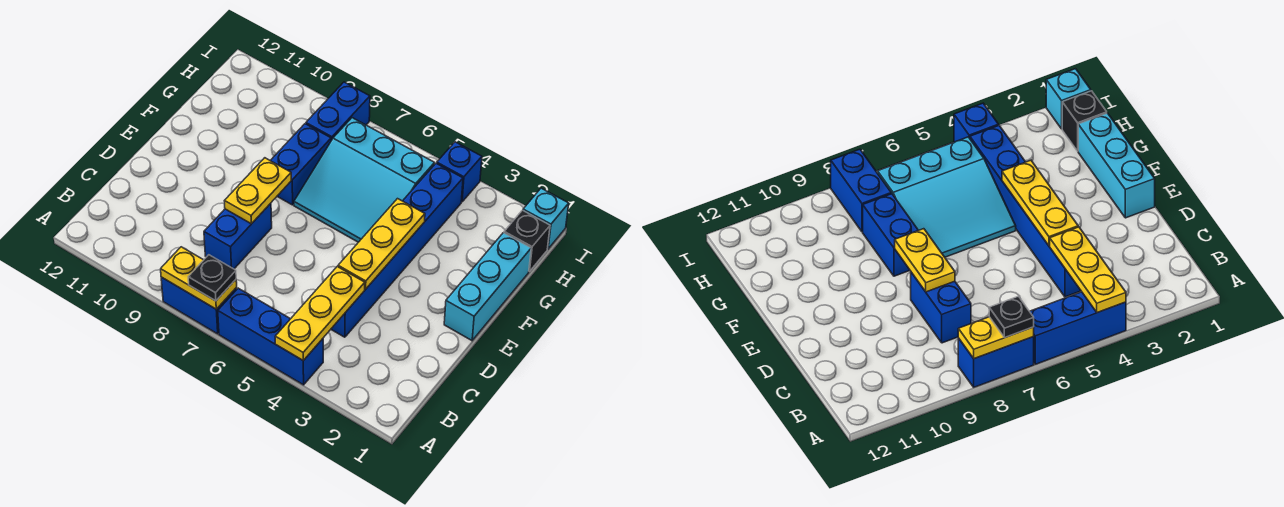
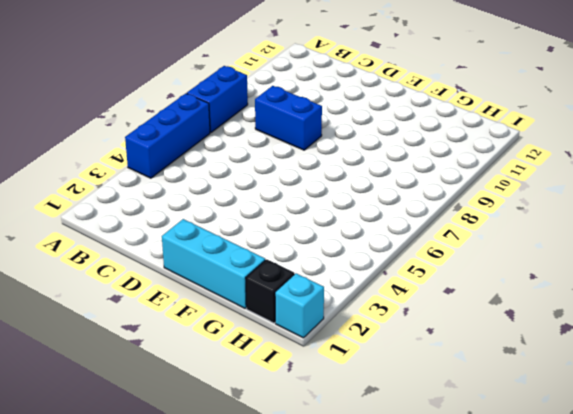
none -> blue 1x6 brick [331,163,463,337]
none -> cyan 3x3 slope [294,118,435,242]
none -> blue 1x2 brick [270,124,331,205]

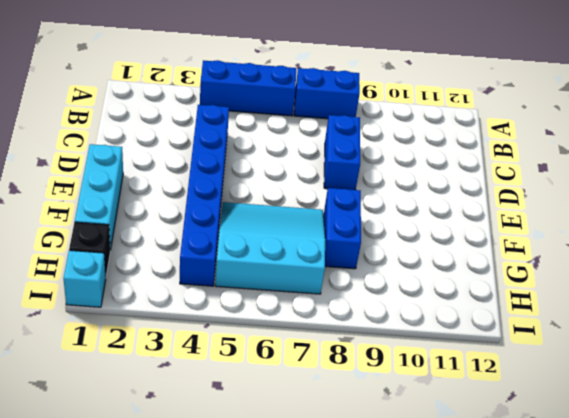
none -> blue 1x2 brick [306,82,370,140]
none -> blue 1x1 brick [437,142,482,202]
none -> yellow 1x3 plate [275,267,365,360]

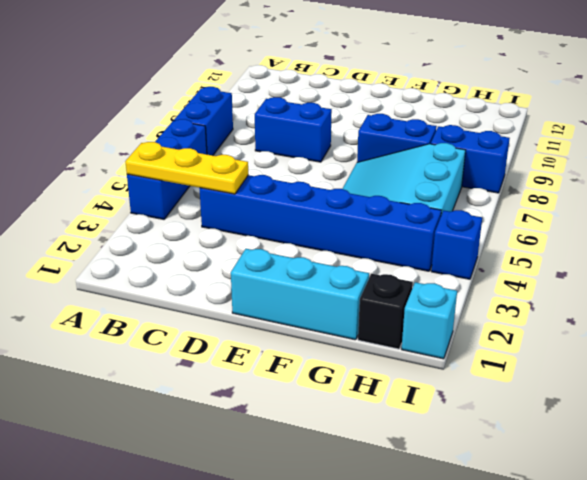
none -> yellow 1x2 plate [161,247,237,309]
none -> yellow 1x3 plate [338,199,425,289]
none -> yellow 1x2 plate [225,158,291,224]

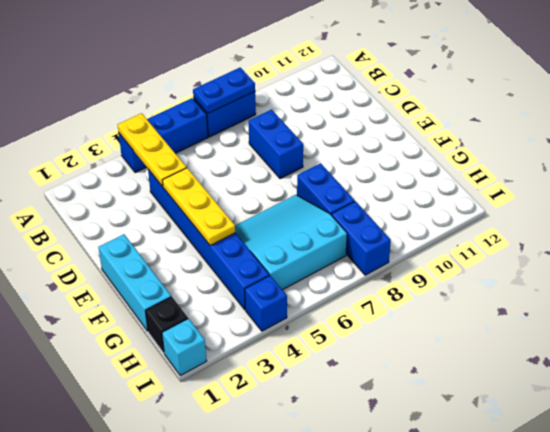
blue 1x2 plate [193,68,255,113] -> yellow 1x2 plate [161,247,237,309]
none -> yellow 1x2 plate [225,158,291,224]
none -> black 1x1 plate [188,255,236,301]

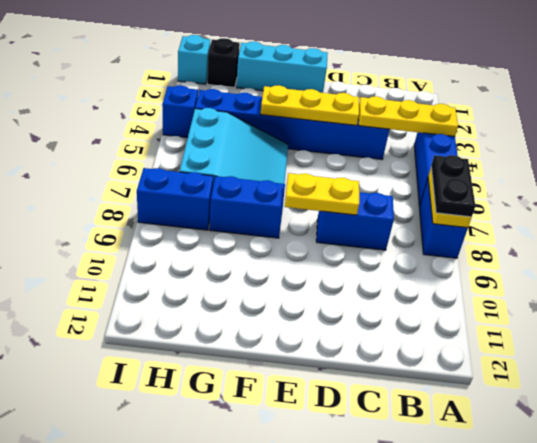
black 1x2 plate [431,155,475,217] -> black 1x1 plate [188,255,236,301]

